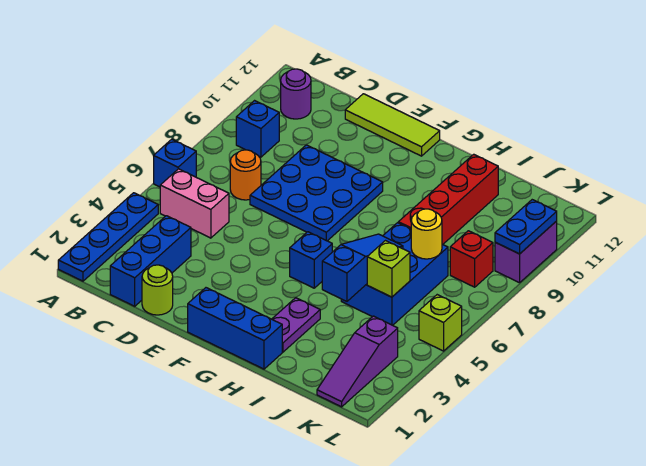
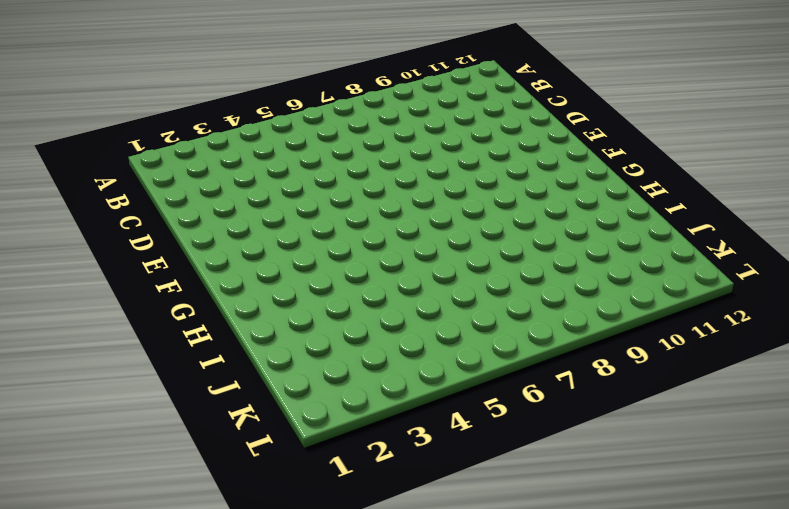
none -> blue 1x4 plate [58,193,158,281]
none -> blue 1x1 brick [154,139,196,187]
none -> pink 1x2 brick [160,169,229,238]

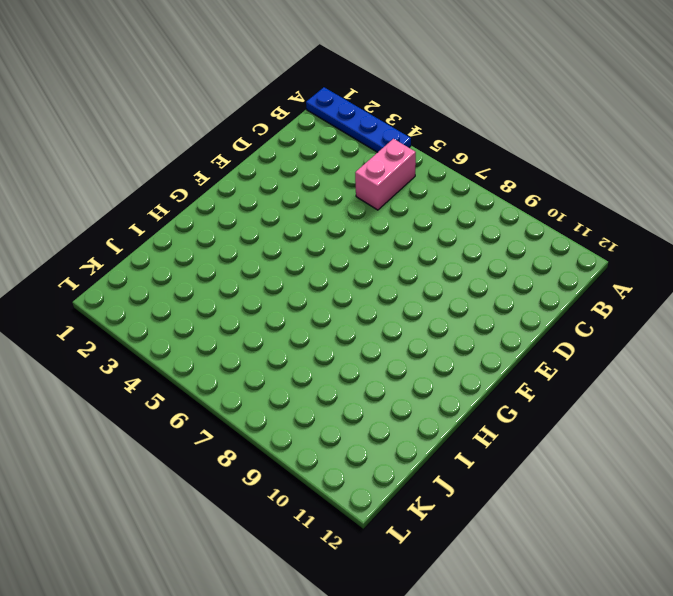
none -> blue 1x1 brick [154,139,196,187]
none -> blue 1x1 brick [236,101,279,157]
none -> purple 1x1 round brick [281,69,311,119]

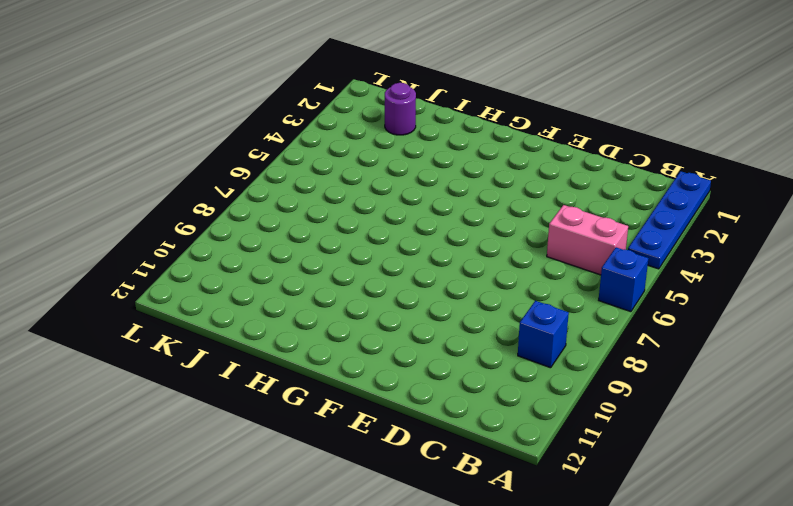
purple 1x1 round brick [385,83,416,135] -> purple 1x1 round brick moved to [281,69,311,119]
none -> blue 1x3 brick [110,216,191,306]
none -> orange 1x1 round brick [230,150,261,200]
none -> lime 1x1 round brick [142,265,173,315]

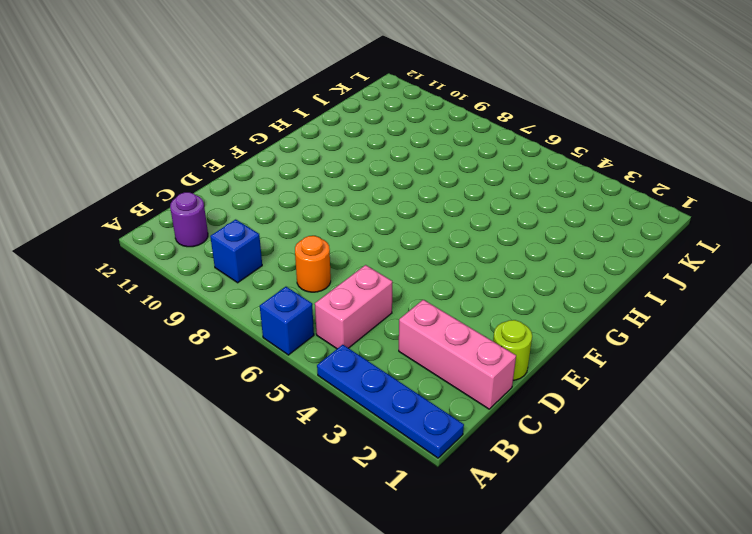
pink 1x3 brick [399,300,516,409] -> blue 1x3 brick [110,216,191,306]
none -> blue 3x3 plate [250,145,383,241]
none -> lime 1x3 tile [345,94,440,156]
none -> blue 1x3 brick [188,288,282,369]

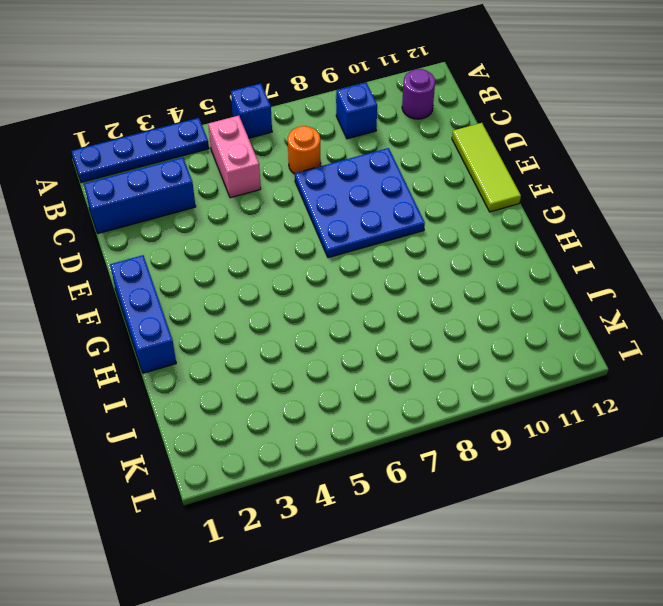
none -> lime 1x1 round brick [142,265,173,315]
none -> blue 1x1 brick [290,232,332,288]
none -> purple 1x2 plate [272,298,320,352]

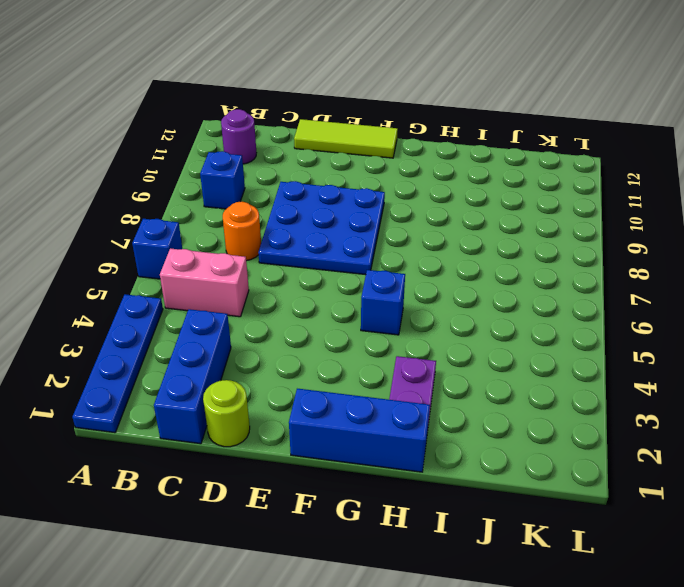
none -> blue 2x3 brick [341,223,448,325]
none -> red 1x4 brick [398,154,498,244]
none -> purple 1x3 slope [317,316,398,407]

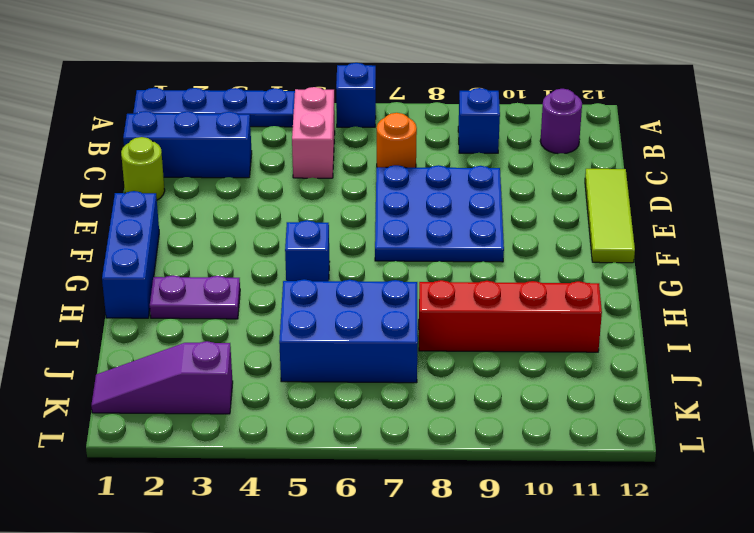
none -> red 1x1 brick [450,231,493,287]
none -> lime 1x1 brick [419,295,462,351]
none -> purple 1x2 brick [495,221,557,283]

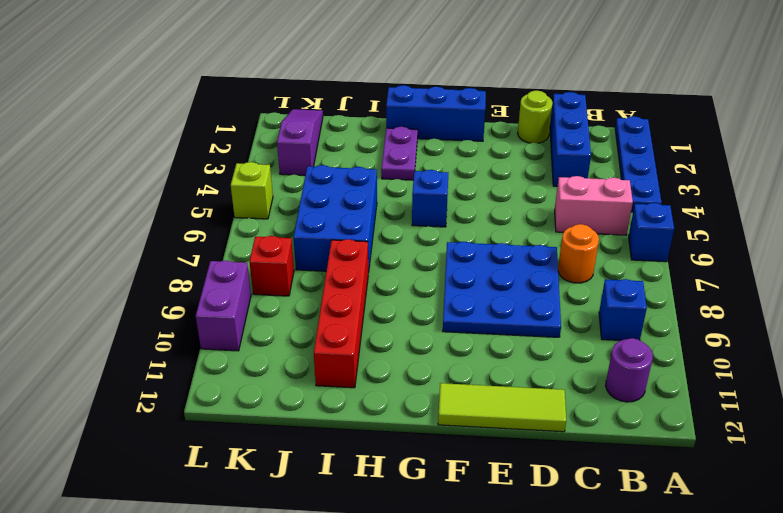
none -> blue 1x3 slope [322,234,403,301]
none -> lime 1x1 brick [367,241,410,297]
none -> yellow 1x1 round brick [411,209,442,259]

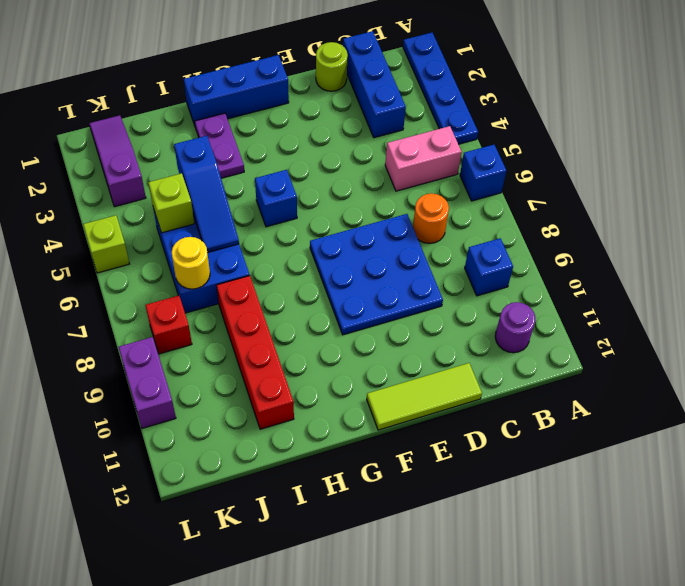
none -> blue 1x2 plate [495,200,557,254]

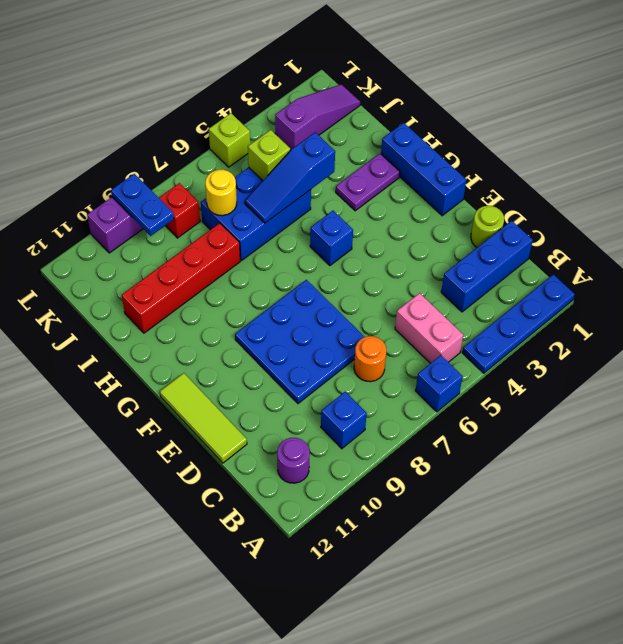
blue 1x2 plate [111,174,174,236] -> blue 1x2 plate turned to [495,200,557,254]

